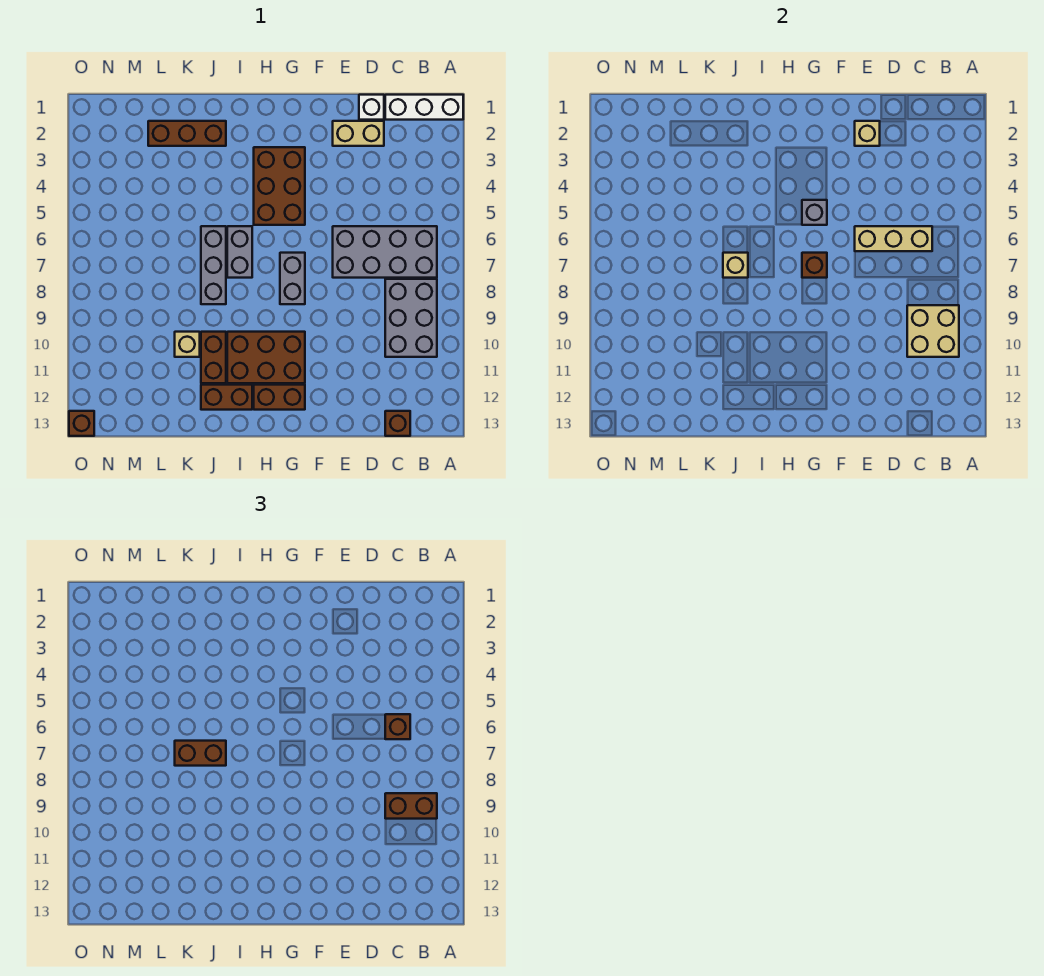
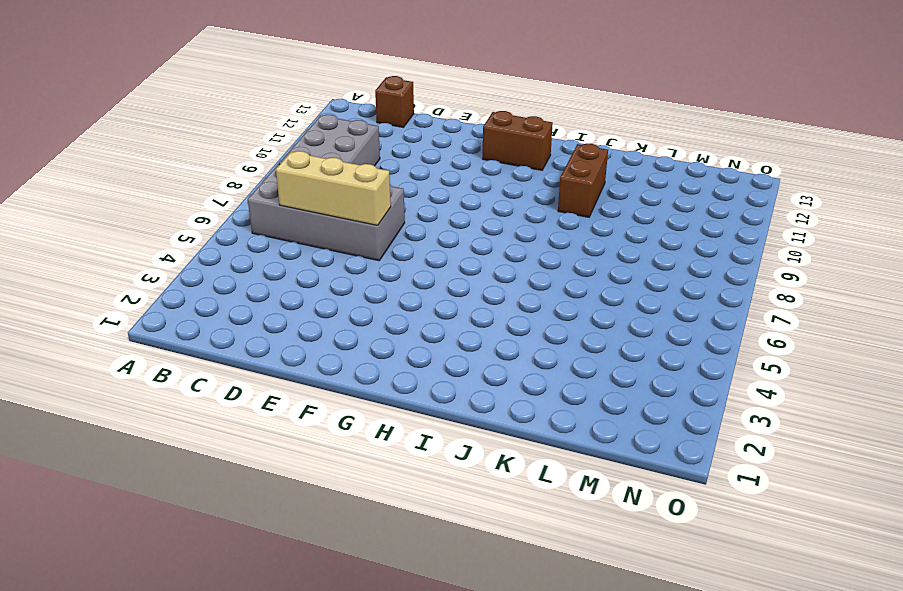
none -> white 1x3 brick [385,95,463,120]
none -> white 1x1 brick [359,95,384,120]
none -> tan 1x2 brick [333,121,384,146]

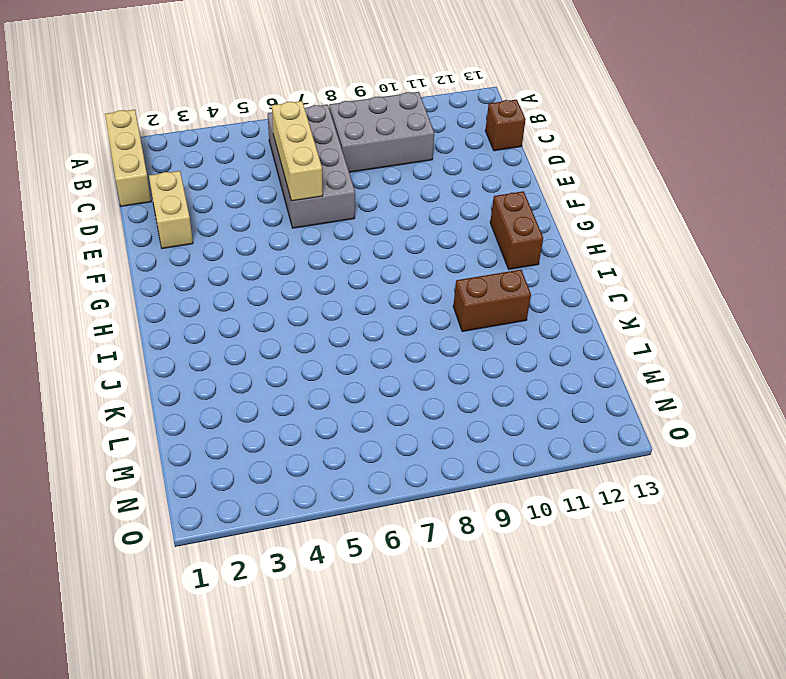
tan 1x3 brick [105,110,151,206] -> white 1x3 brick [385,95,463,120]
none -> white 1x1 brick [359,95,384,120]
none -> brown 2x3 brick [254,147,305,225]
none -> grey 1x2 brick [280,253,305,304]

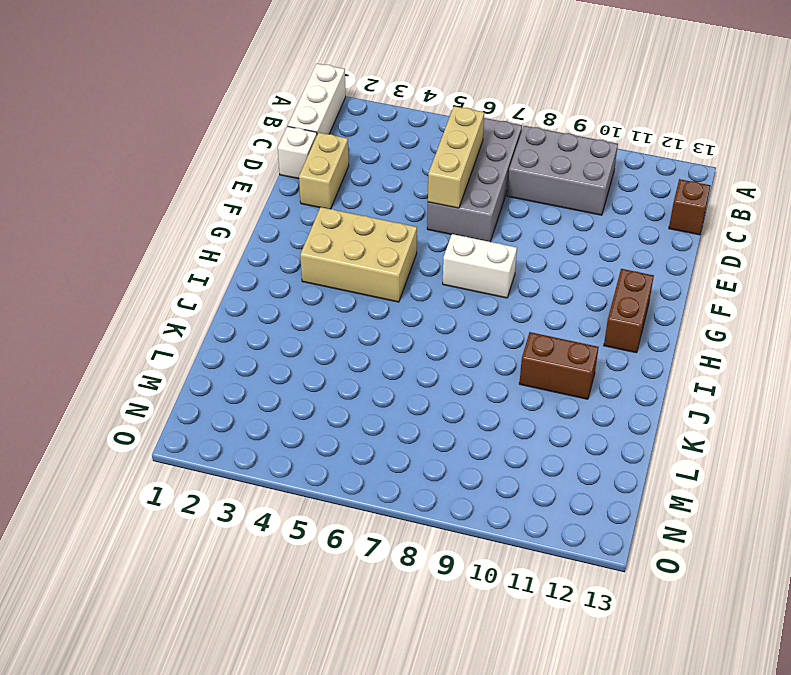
tan 2x3 brick [300,207,417,302] -> brown 2x3 brick [254,147,305,225]
white 1x2 brick [443,234,517,298] -> grey 1x2 brick [280,253,305,304]
none -> brown 2x3 brick [227,332,305,383]
none -> grey 1x2 brick [227,226,252,278]
none -> brown 1x2 brick [201,385,252,410]

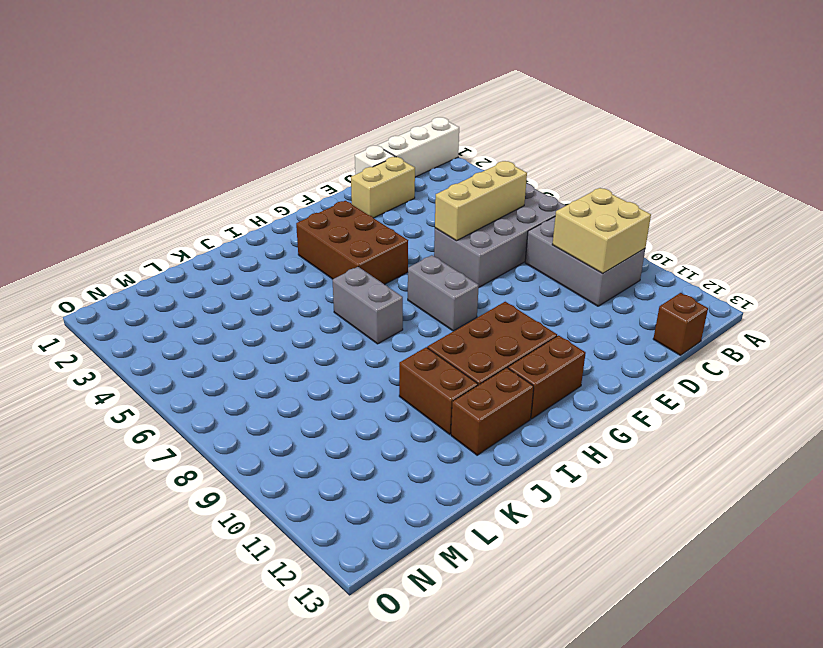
none -> brown 1x3 brick [148,121,226,146]
none -> grey 1x3 brick [201,226,226,304]
none -> tan 1x1 brick [175,332,200,357]

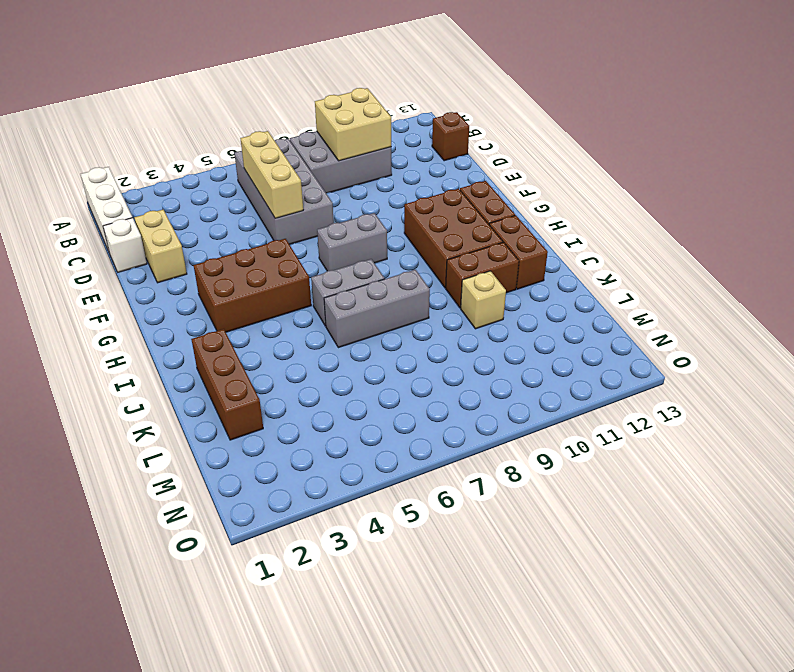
none -> brown 1x1 brick [69,411,94,436]
none -> tan 1x1 brick [855,121,880,146]
none -> grey 1x1 brick [802,200,827,225]

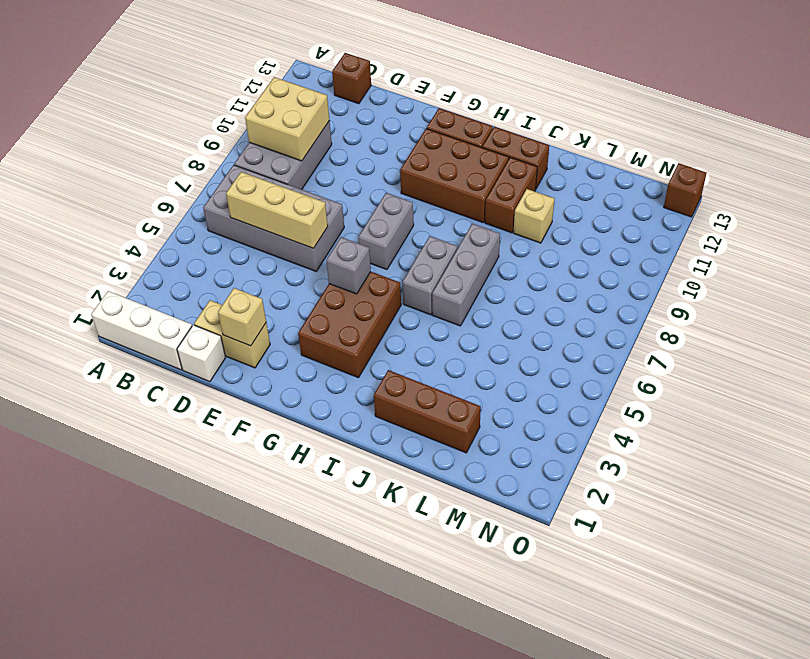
none -> brown 1x1 brick [802,253,827,278]
none -> tan 1x1 brick [723,253,748,278]
none -> brown 1x2 brick [385,793,437,819]

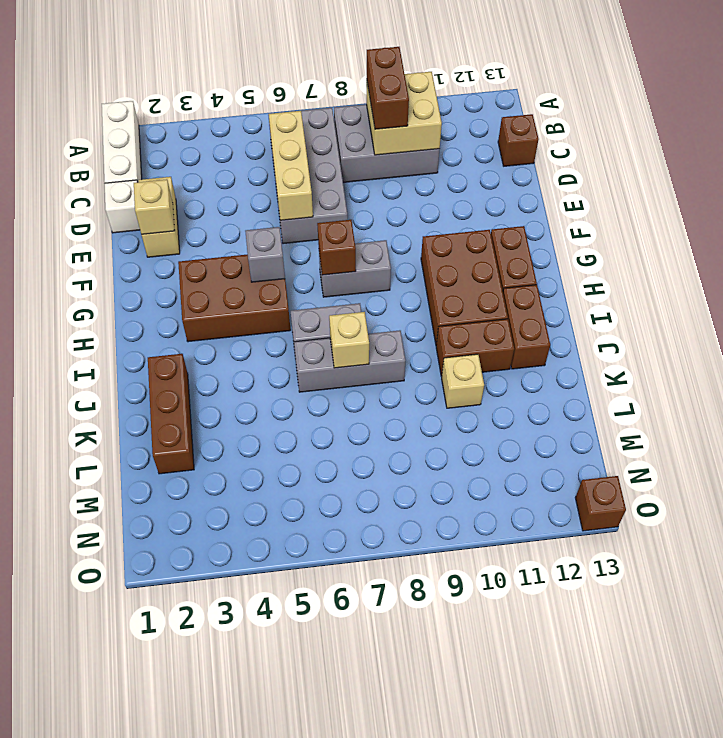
none -> brown 1x1 brick [385,714,410,739]
none -> brown 1x2 brick [175,741,226,766]

